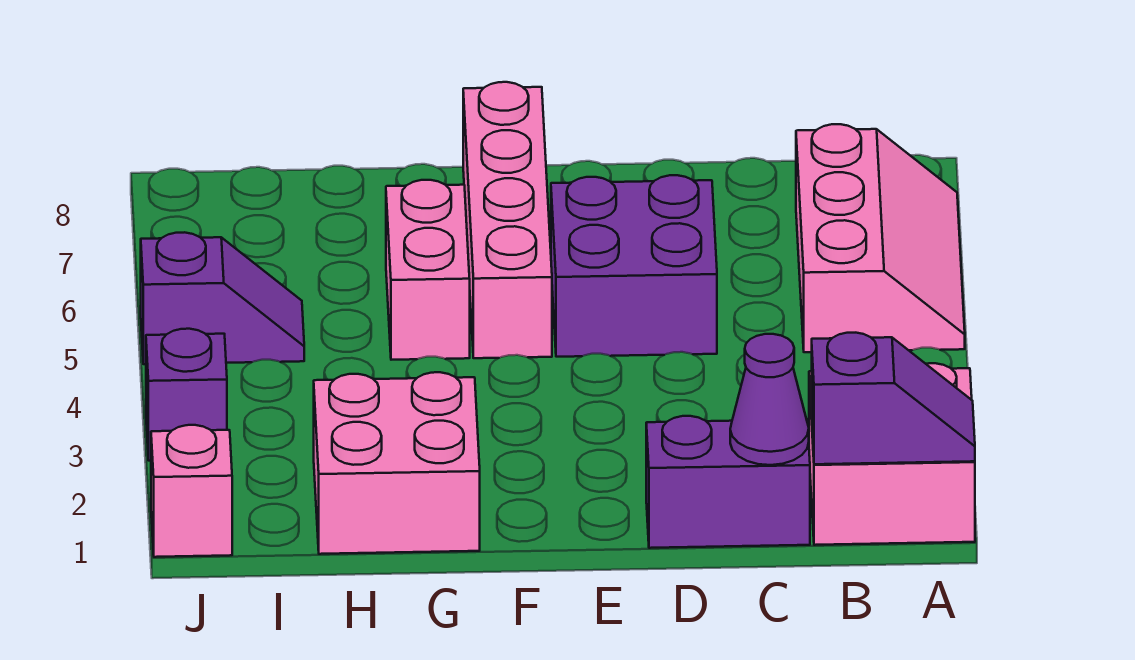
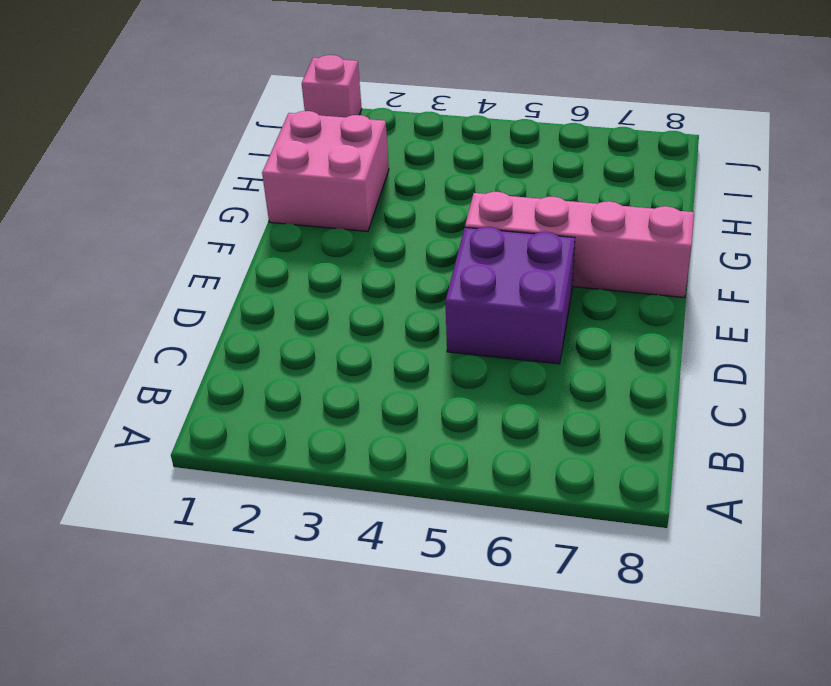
none -> pink 2x2 brick [809,363,975,545]
none -> pink 2x3 slope [796,124,965,352]
none -> purple 1x2 brick [646,416,810,548]

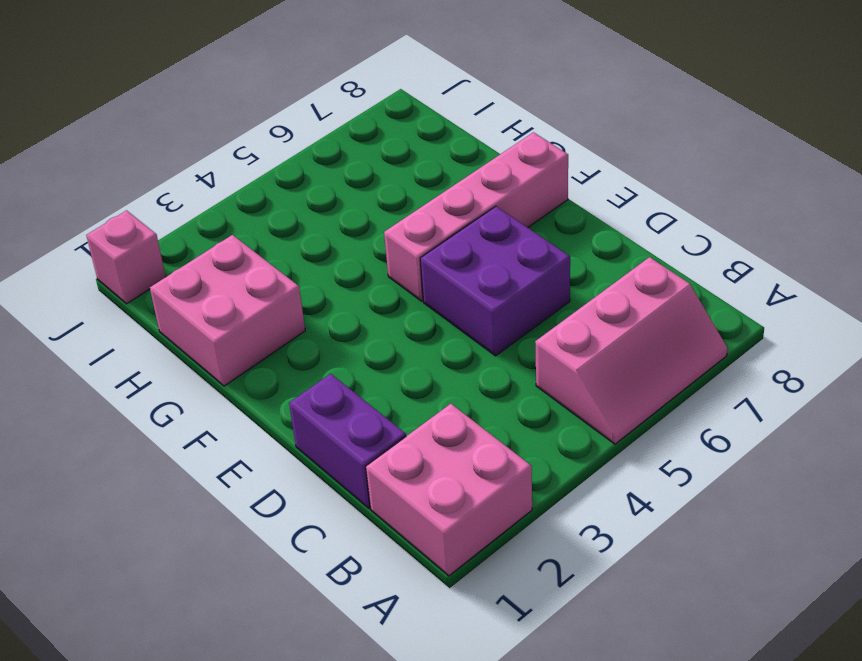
none -> pink 1x2 brick [386,180,470,360]
none -> purple 1x2 slope [141,232,304,364]
none -> purple 1x1 brick [146,329,227,461]

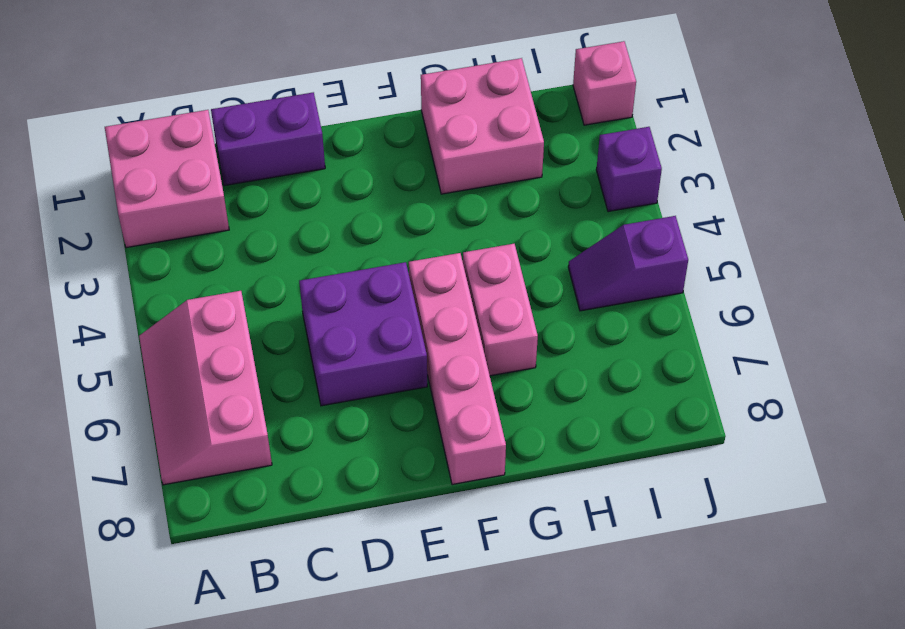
none -> purple 1x2 slope [812,333,975,464]
none -> purple 1x1 cone [730,334,809,465]

